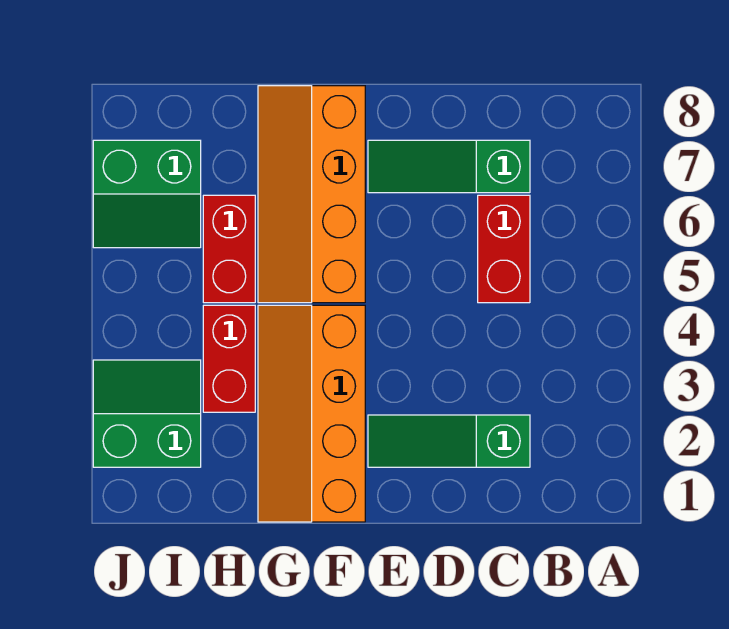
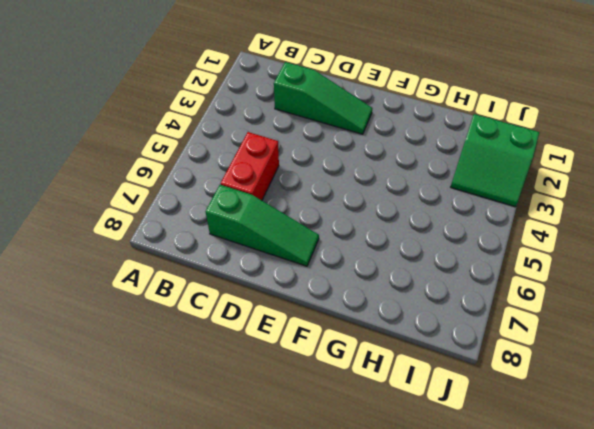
none -> orange 2x4 slope [258,305,365,522]
none -> orange 2x4 slope [258,86,365,303]

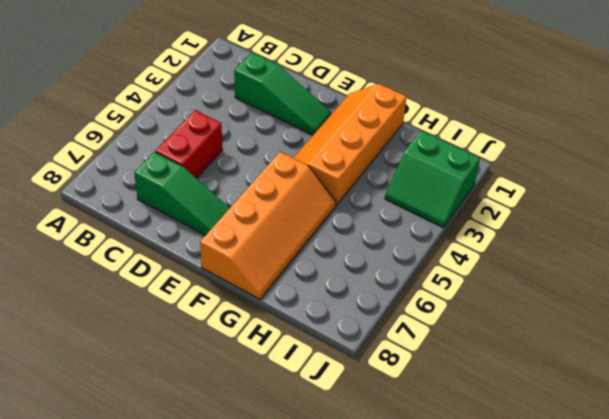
orange 2x4 slope [294,84,406,205] -> orange 2x4 slope turned to [258,305,365,522]
none -> red 1x2 brick [203,305,255,412]
none -> red 1x2 brick [203,195,255,303]

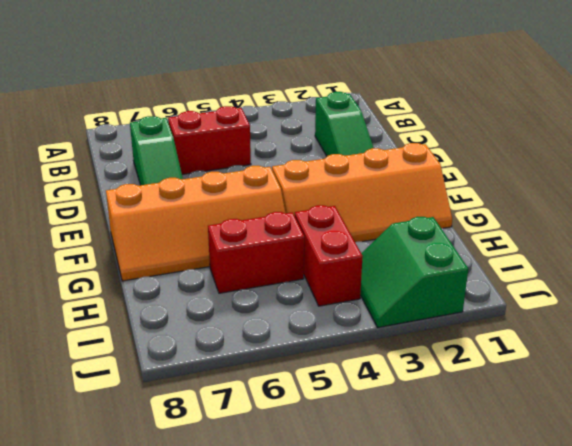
red 1x2 brick [295,205,363,306] -> red 1x2 brick turned to [203,305,255,412]
none -> green 2x2 slope [93,140,201,248]

